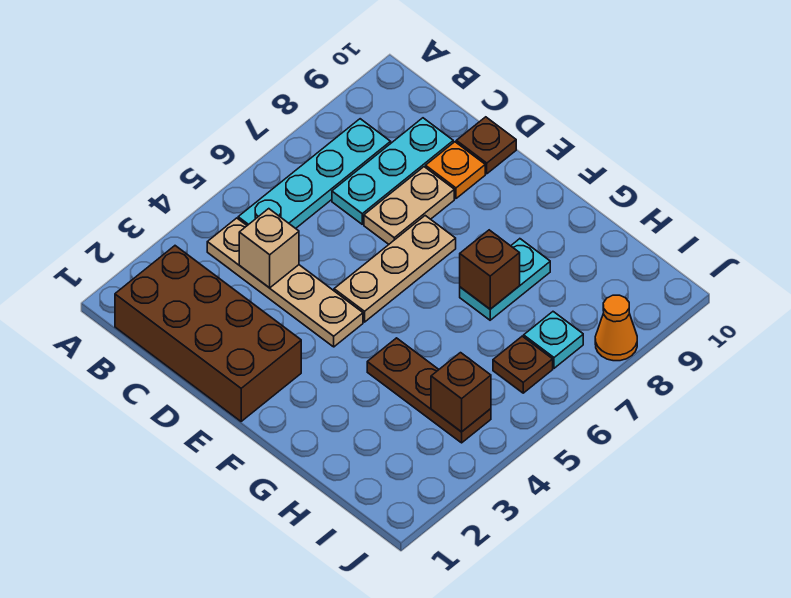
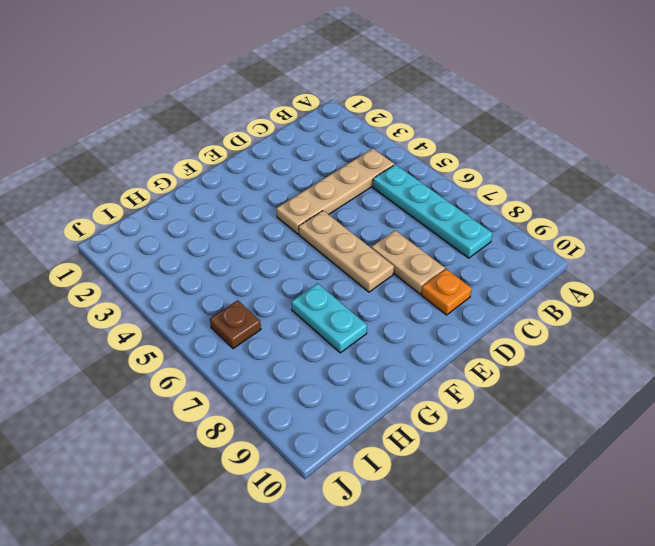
none -> brown 2x4 brick [115,246,301,421]
none -> cyan 1x3 plate [332,118,453,224]
none -> brown 1x1 plate [456,117,516,174]

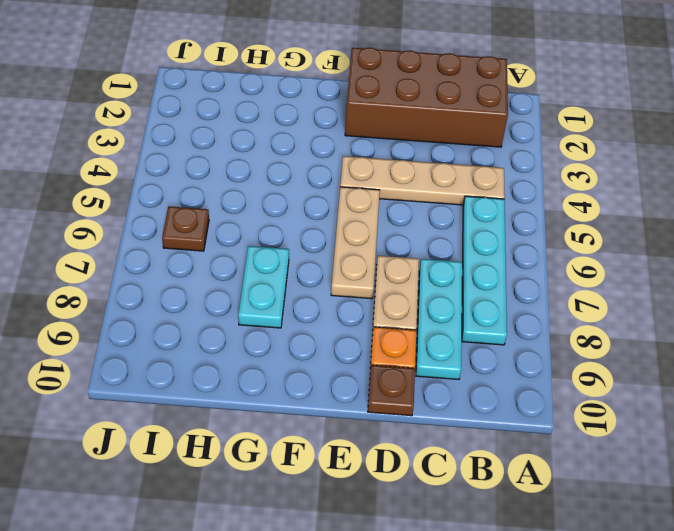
none -> brown 1x3 plate [367,338,491,443]
none -> cyan 1x1 plate [524,312,583,368]
none -> orange 1x1 cone [595,295,637,361]

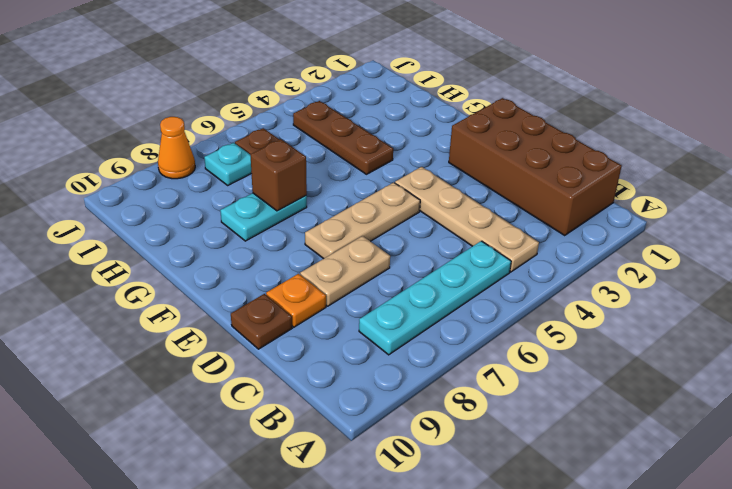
none -> cyan 1x3 plate [332,118,453,224]
none -> tan 1x1 brick [239,209,299,288]
none -> brown 1x1 brick [431,353,491,432]

